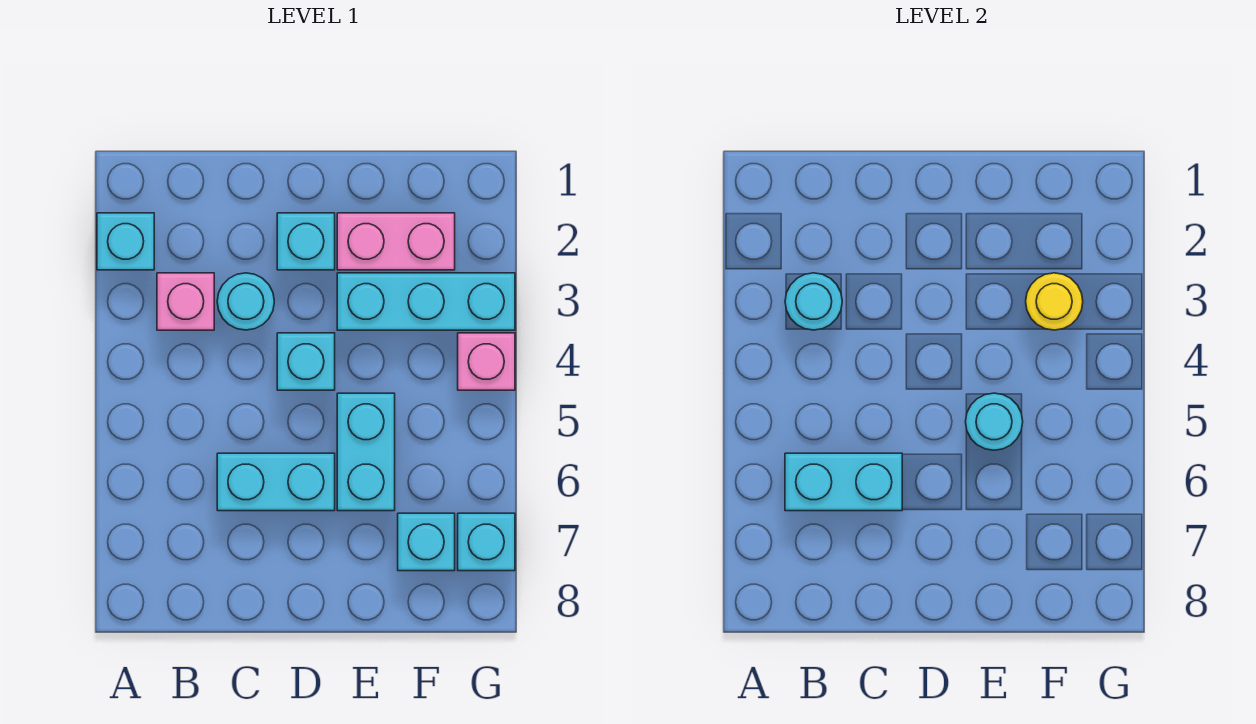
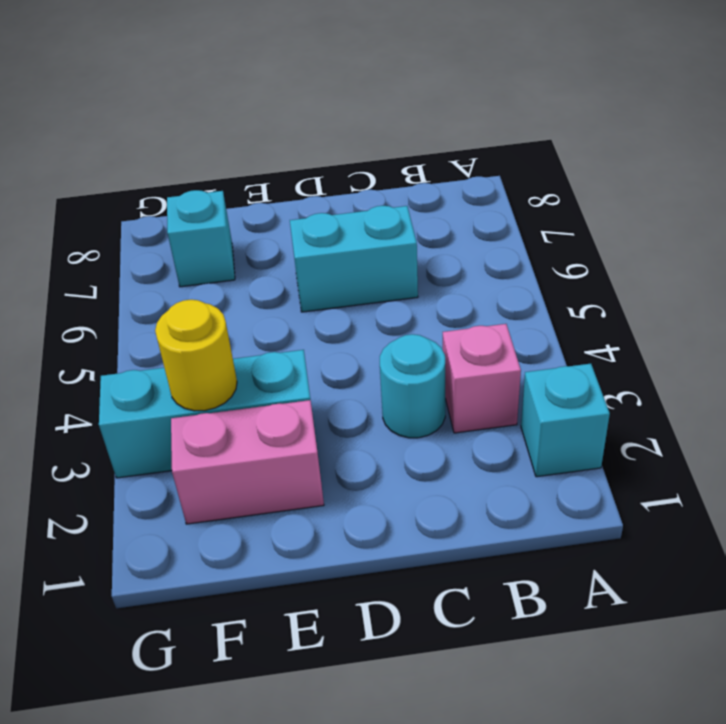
none -> cyan 1x1 brick [277,213,335,270]
none -> cyan 1x1 brick [277,333,335,390]
none -> cyan 1x2 brick [337,393,395,511]

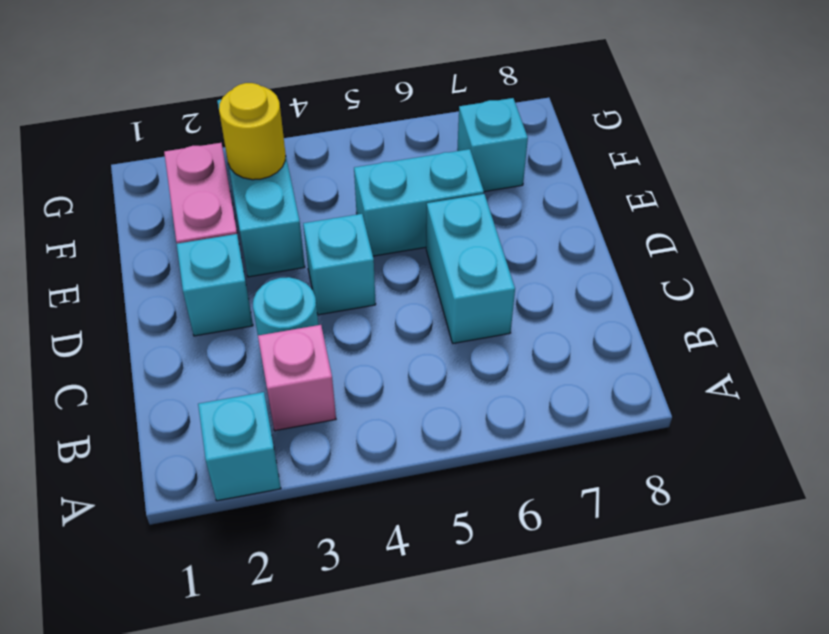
none -> pink 1x1 brick [458,333,515,390]
none -> cyan 1x1 brick [458,513,515,571]
none -> cyan 1x1 round brick [785,273,842,330]

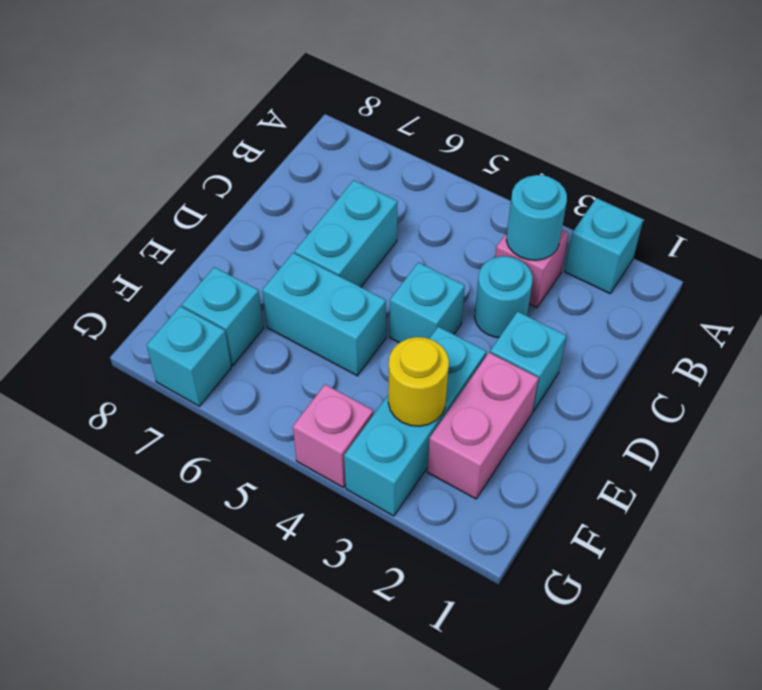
none -> cyan 1x2 brick [785,453,902,511]
none -> cyan 1x1 round brick [966,393,1023,450]

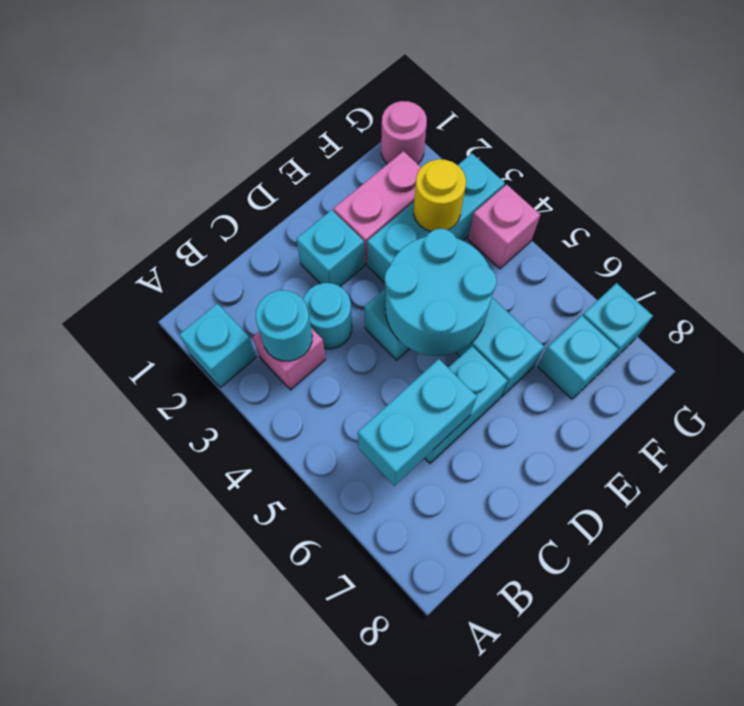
cyan 2x2 round brick [385,229,497,356] -> cyan 1x1 round brick [966,393,1023,450]
pink 1x1 round brick [381,101,427,164] -> none

